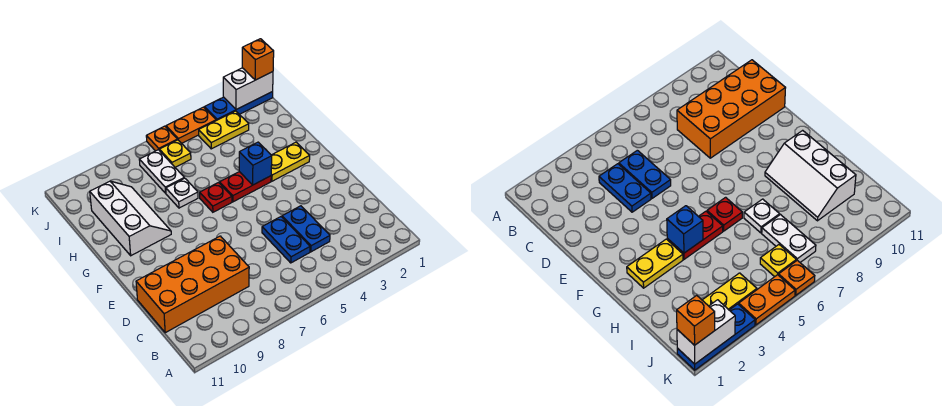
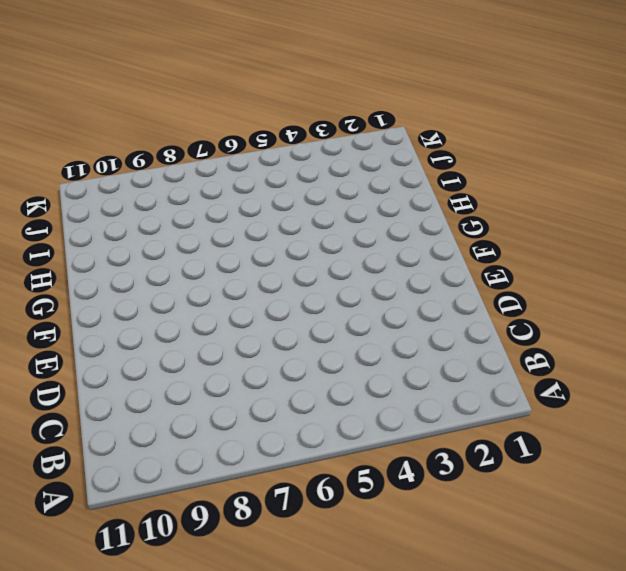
none -> blue 1x2 plate [282,206,330,252]
none -> blue 1x2 plate [262,217,310,263]
none -> orange 2x4 brick [136,236,249,333]

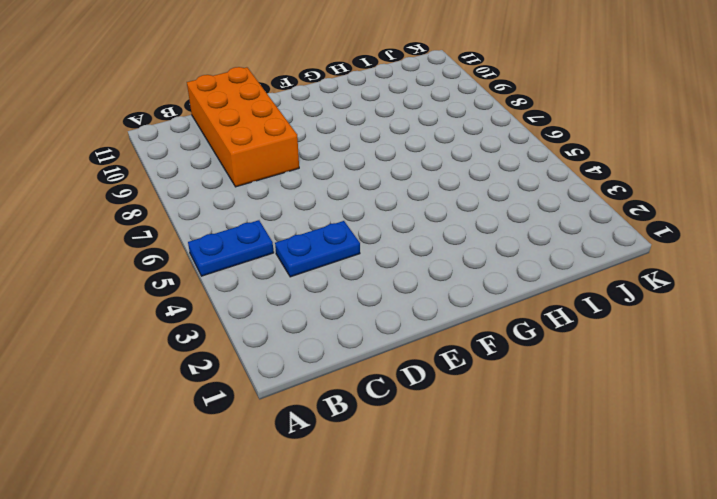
blue 1x2 plate [188,220,274,276] -> blue 1x2 plate moved to [262,217,310,263]
none -> yellow 1x2 plate [271,142,310,181]
none -> red 1x2 plate [220,172,271,202]
none -> red 1x1 plate [200,183,232,212]

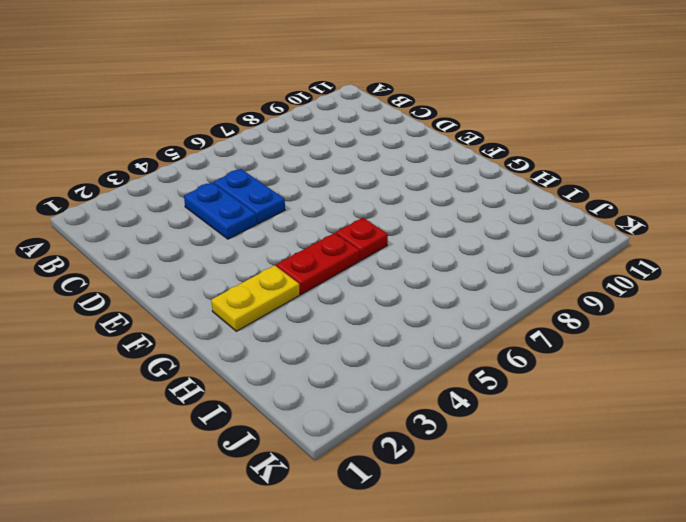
none -> orange 2x4 brick [136,236,249,333]
none -> white 2x3 slope [90,181,171,256]
none -> white 1x1 plate [166,178,198,208]

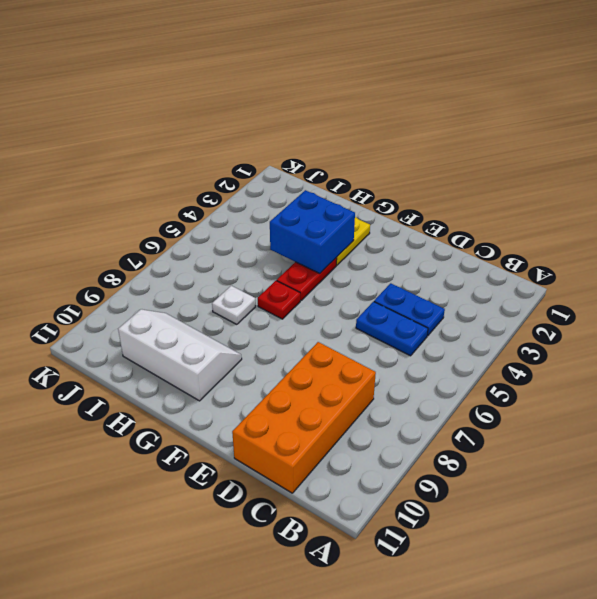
blue 2x2 brick [270,190,355,273] -> blue 1x1 brick [239,142,272,185]
none -> white 1x2 plate [139,150,184,193]
none -> yellow 1x2 plate [199,111,249,149]
none -> yellow 1x1 plate [159,140,191,167]

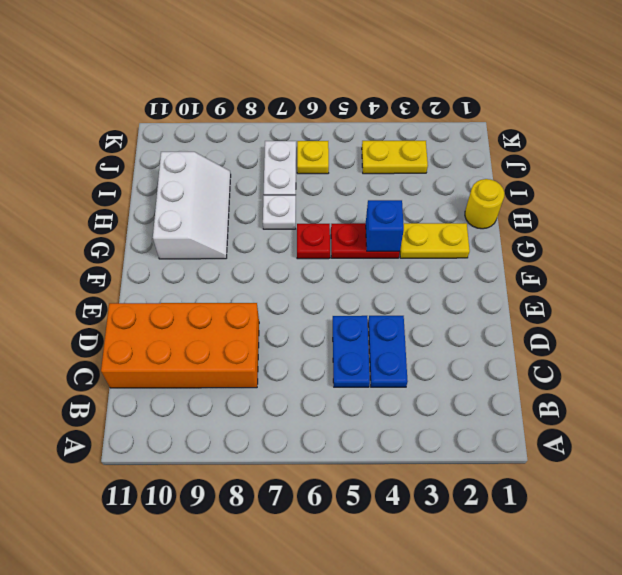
yellow 1x1 round brick [465,179,504,229] -> none
none -> blue 1x3 plate [205,92,273,120]
none -> orange 1x2 plate [166,107,216,143]
none -> orange 1x1 plate [146,126,177,151]

